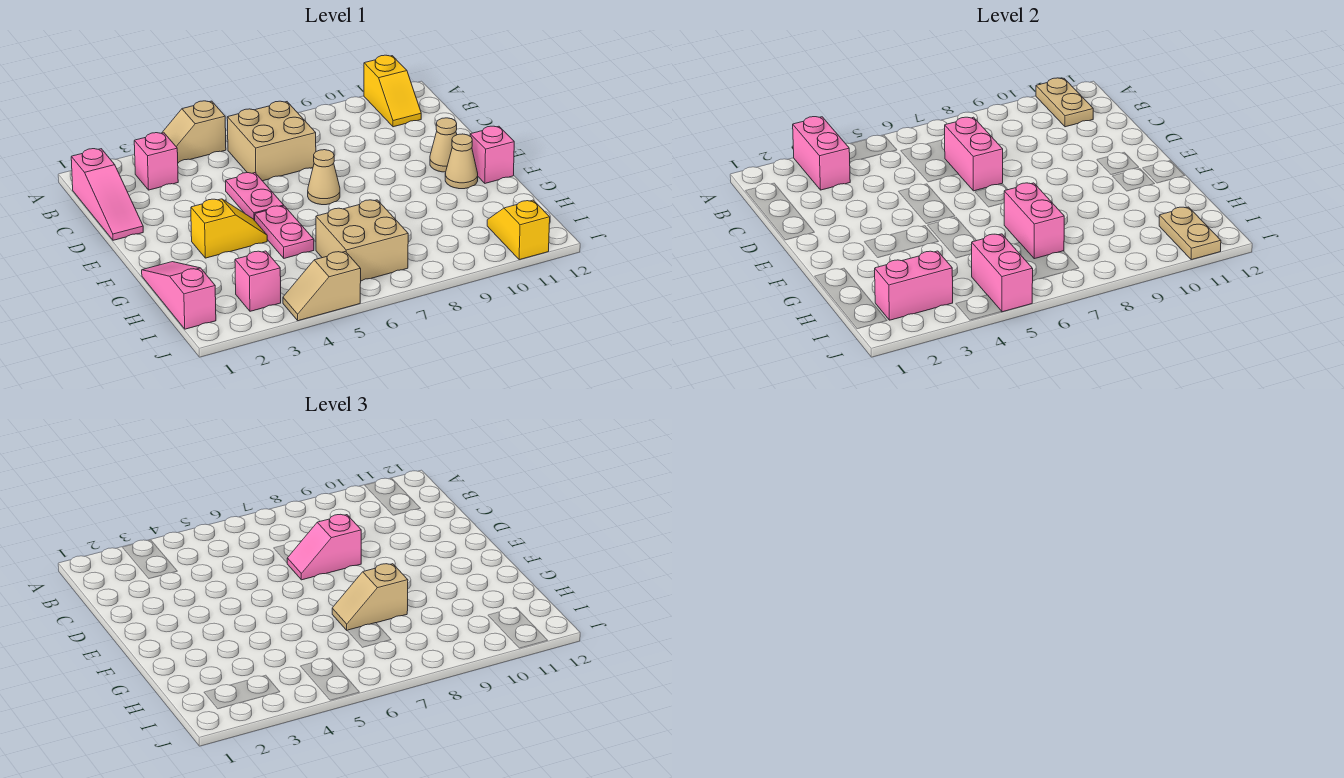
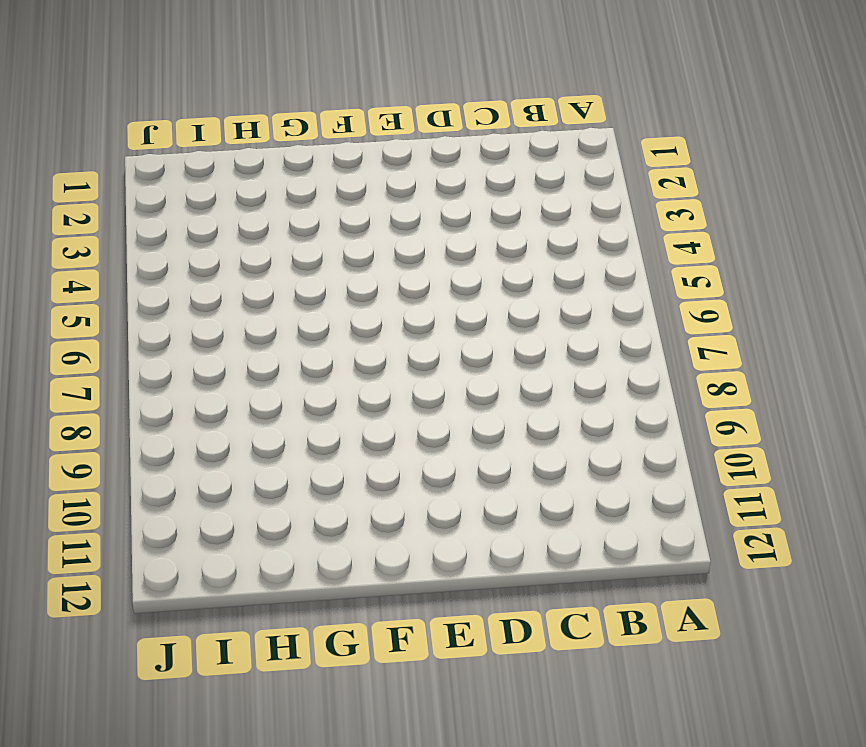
none -> tan 1x2 slope [162,101,226,163]
none -> yellow 1x2 slope [364,55,421,127]
none -> pink 1x3 slope [71,149,143,240]

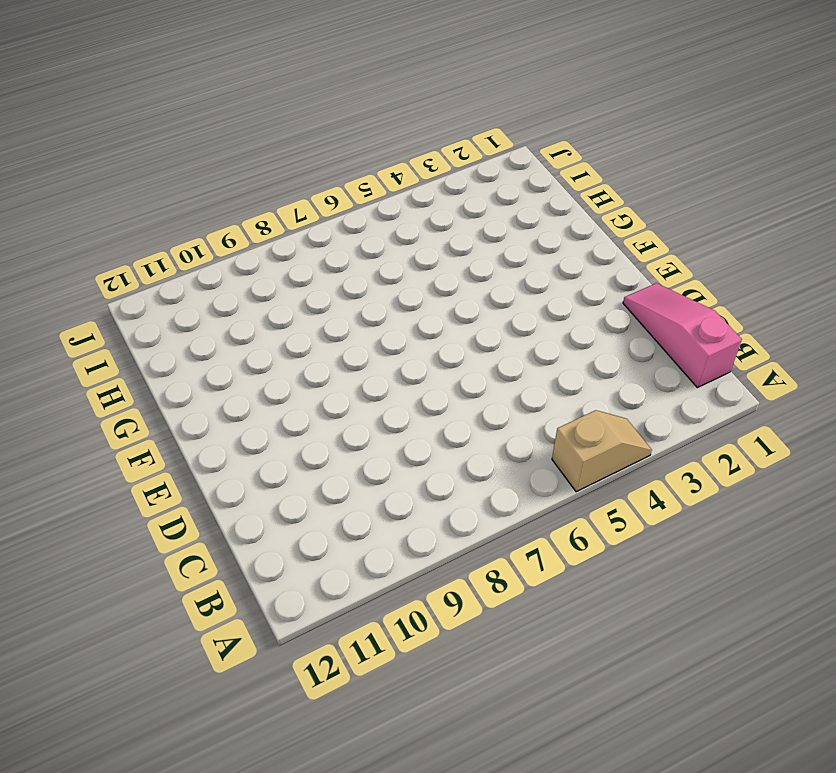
none -> yellow 1x2 slope [364,55,421,127]
none -> pink 1x1 brick [134,133,178,190]
none -> tan 2x2 brick [227,101,316,181]

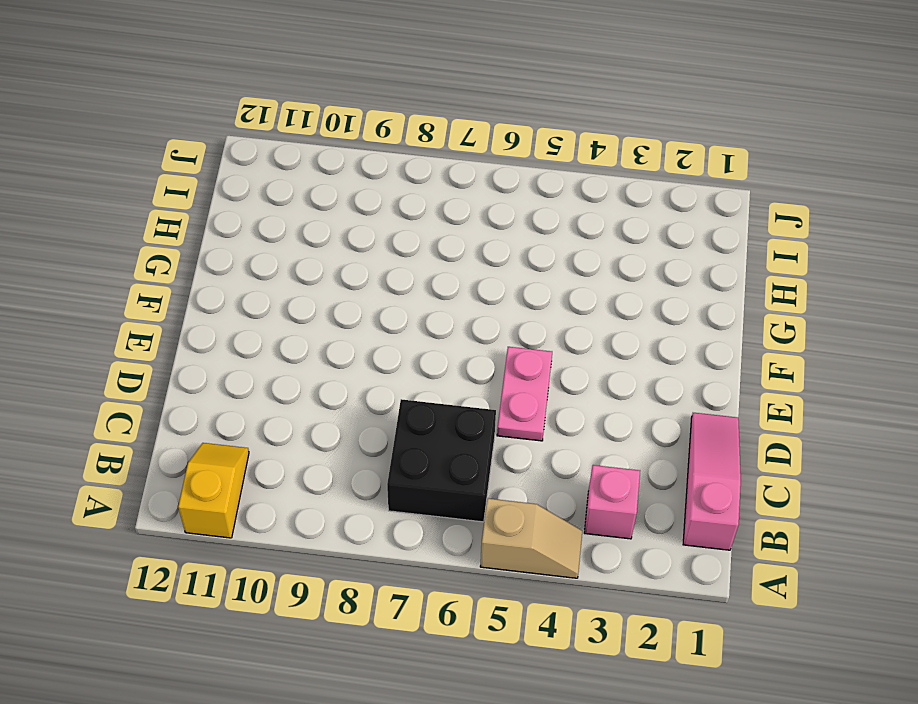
black 2x2 brick [387,399,496,522] -> tan 2x2 brick [227,101,316,181]
none -> tan 1x1 cone [308,150,340,205]
none -> tan 1x1 cone [430,118,457,172]
none -> yellow 1x2 slope [191,199,267,258]

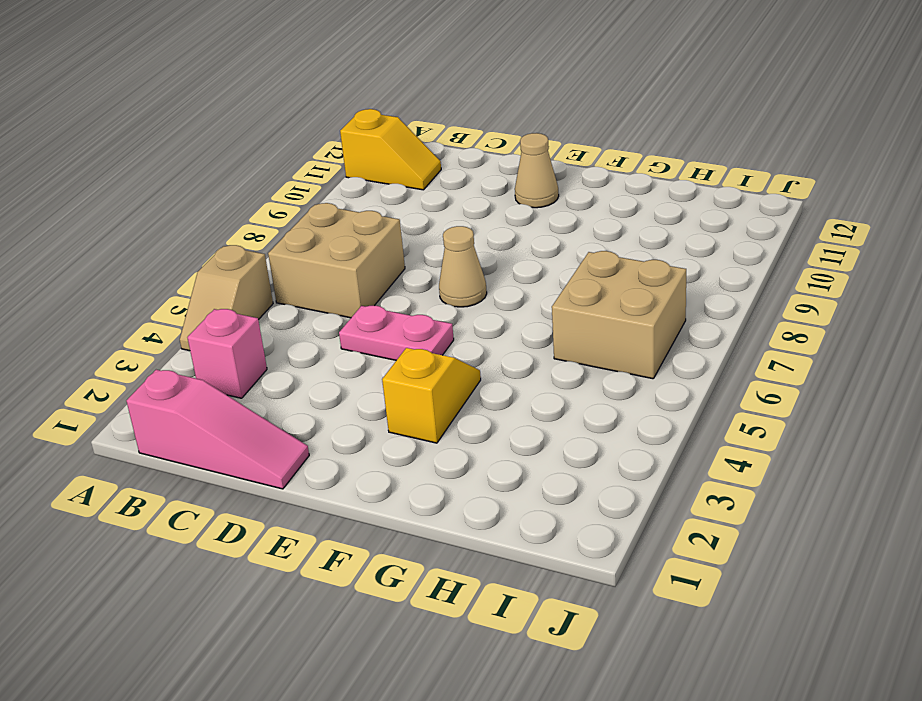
none -> pink 1x2 plate [255,206,314,258]
none -> tan 1x1 cone [445,134,478,189]
none -> pink 1x1 brick [470,126,514,183]

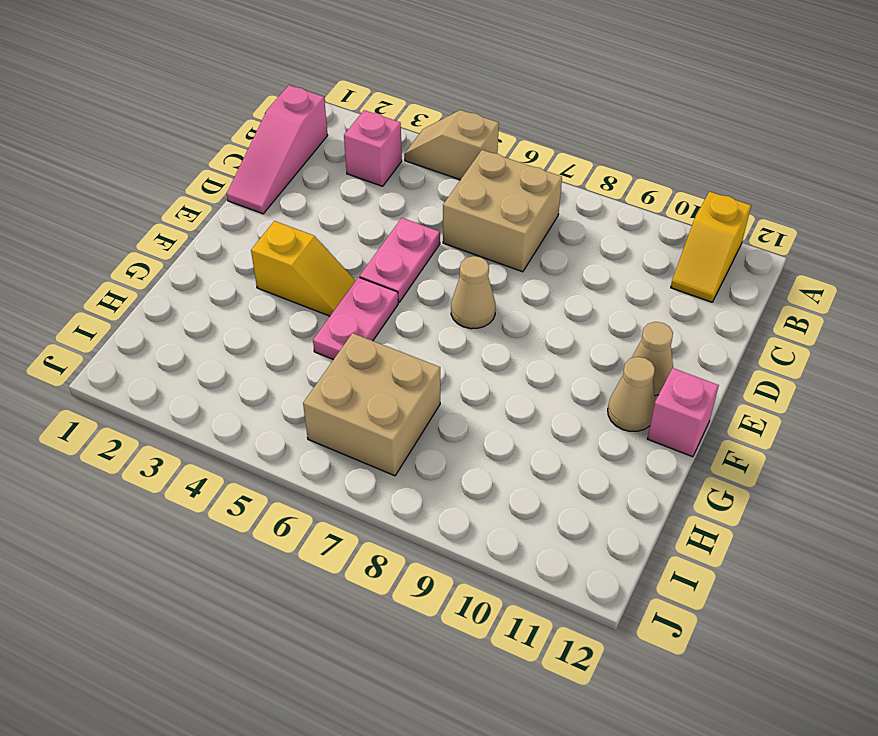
none -> pink 1x3 slope [142,262,216,329]
none -> pink 1x1 brick [235,251,281,311]
none -> yellow 1x2 slope [487,200,550,260]

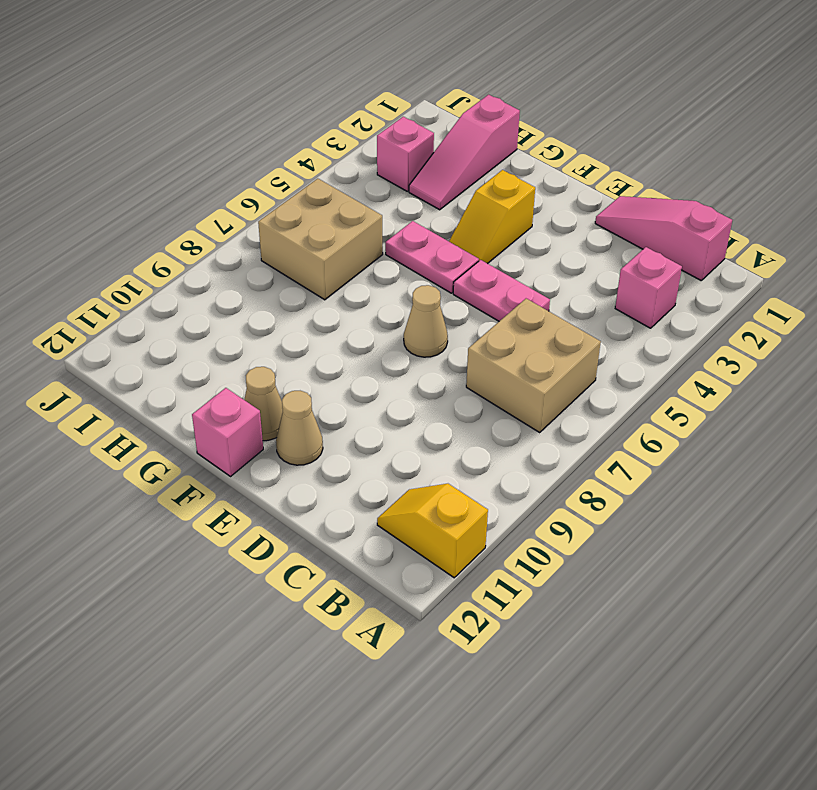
pink 1x3 slope [409,95,520,210] -> pink 1x3 slope turned to [142,262,216,329]
none -> tan 1x2 slope [162,101,226,163]
none -> yellow 1x2 slope [487,200,550,260]
none -> tan 1x2 slope [283,251,361,321]

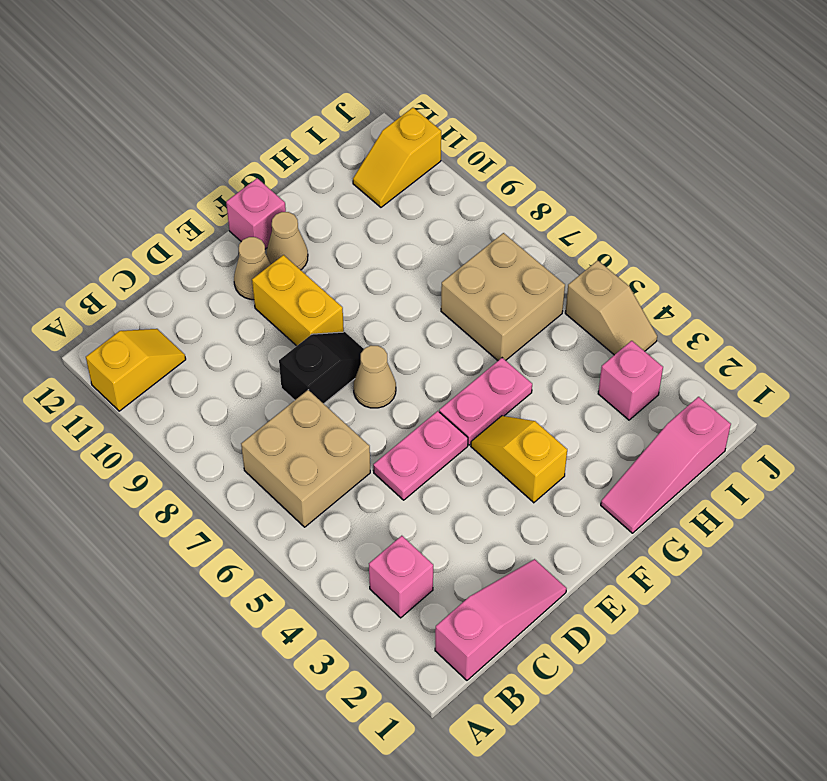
black 1x2 slope [279,332,364,404] -> none
yellow 1x2 brick [252,255,344,346] -> none
none -> tan 1x2 slope [162,101,226,163]
none -> pink 1x2 brick [793,117,850,190]
none -> tan 1x2 plate [1036,78,1093,127]

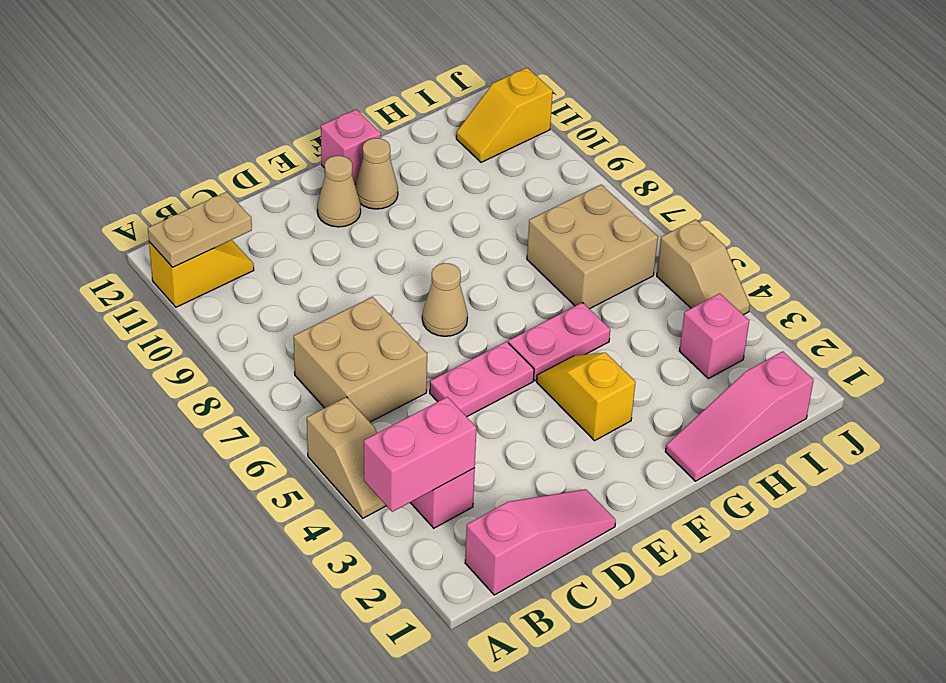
none -> pink 1x2 brick [945,117,1003,191]
none -> pink 1x2 brick [1004,183,1064,259]
none -> pink 1x2 brick [875,251,953,320]

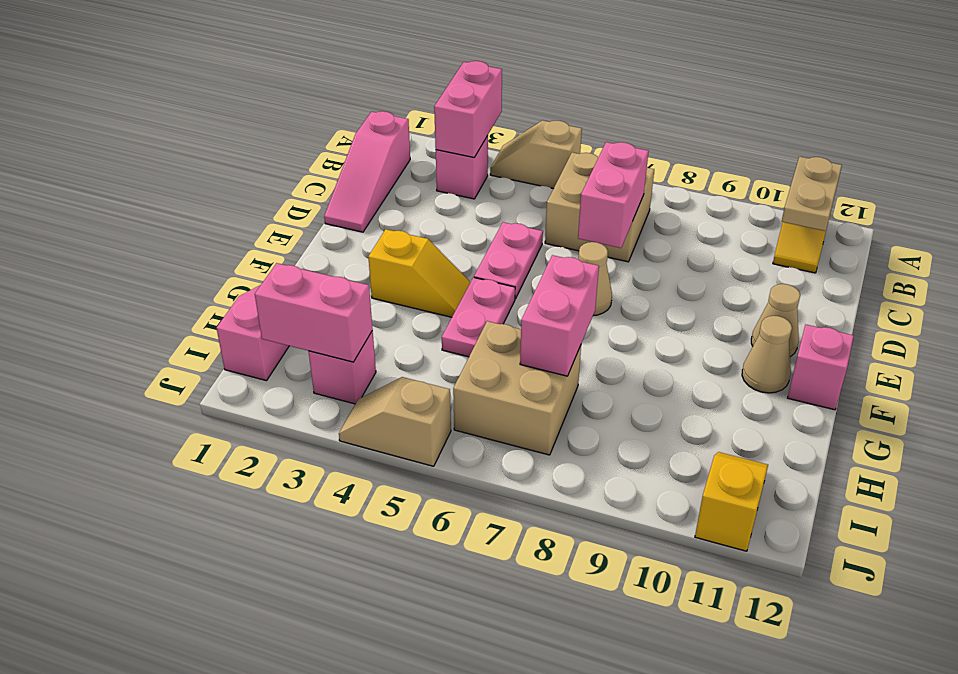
none -> pink 1x2 brick [972,234,1033,312]
none -> tan 1x2 plate [1159,207,1221,260]
none -> pink 1x2 slope [287,514,361,580]

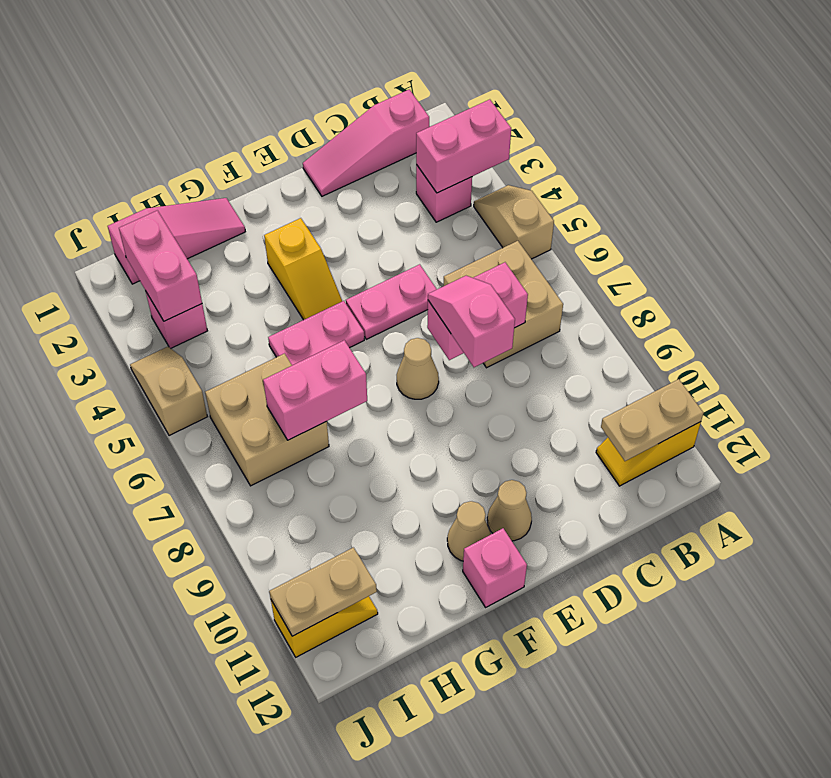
none -> pink 1x2 brick [972,234,1033,312]
none -> tan 1x2 slope [332,564,408,630]

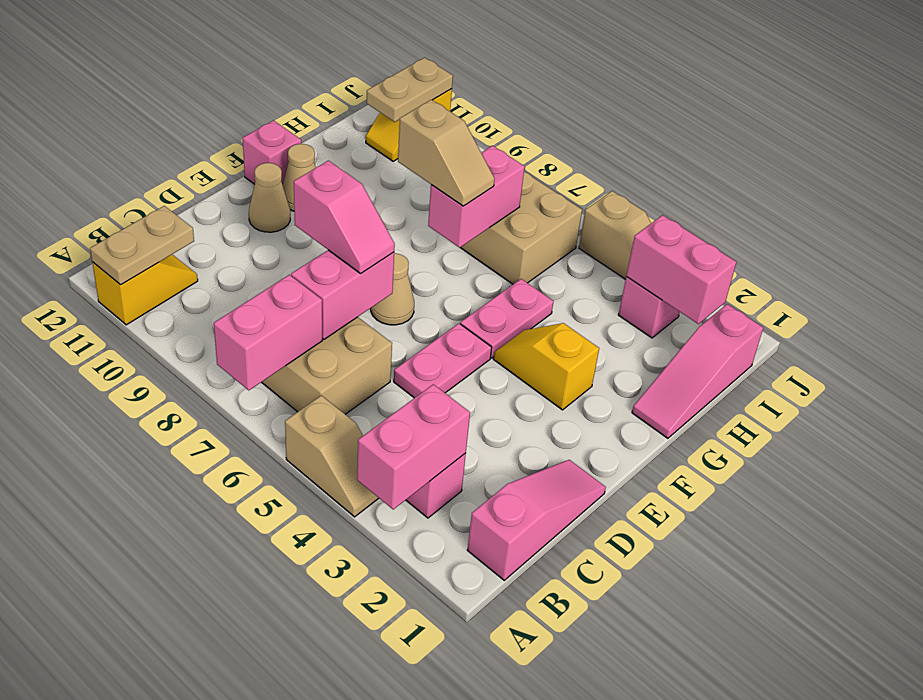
pink 1x2 brick [214,275,322,390] -> pink 1x2 brick moved to [972,234,1033,312]

